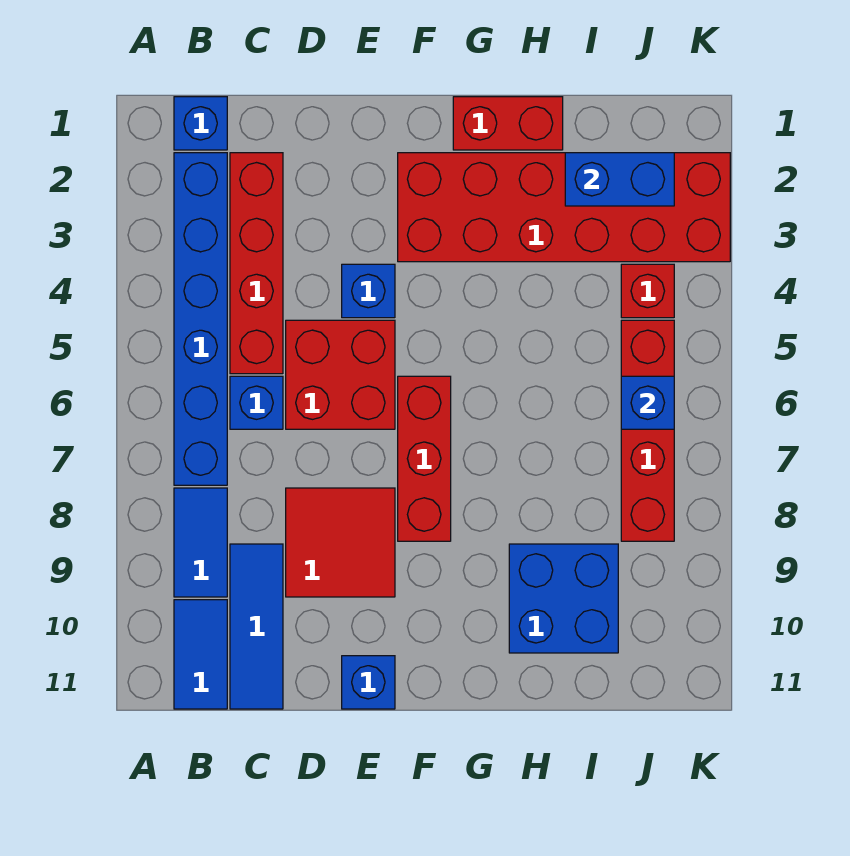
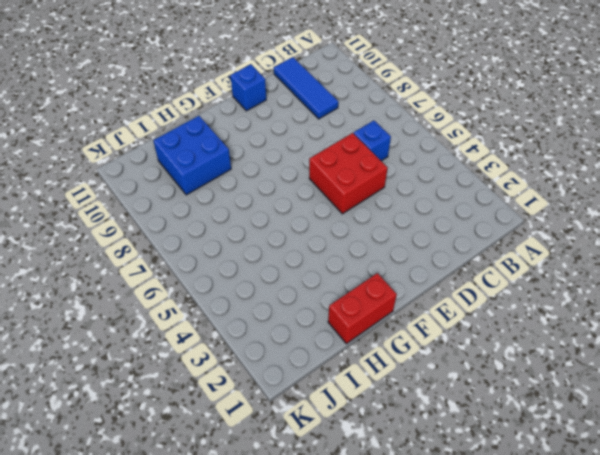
none -> blue 1x1 brick [174,97,227,150]
none -> blue 1x6 brick [174,153,227,485]
none -> blue 1x2 tile [174,488,227,597]

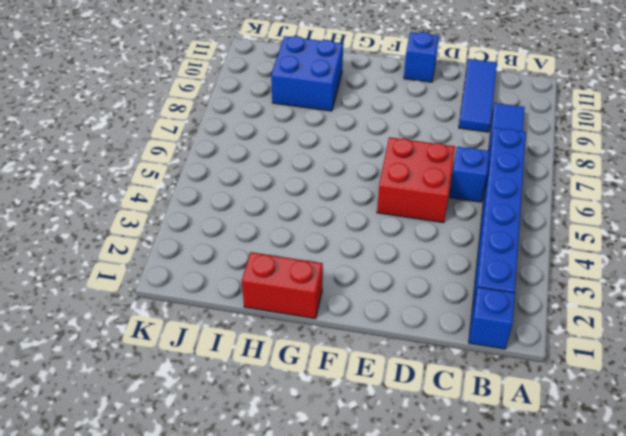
none -> blue 1x2 tile [174,600,227,709]
none -> red 1x4 brick [230,153,283,374]
none -> red 2x2 tile [286,488,395,597]

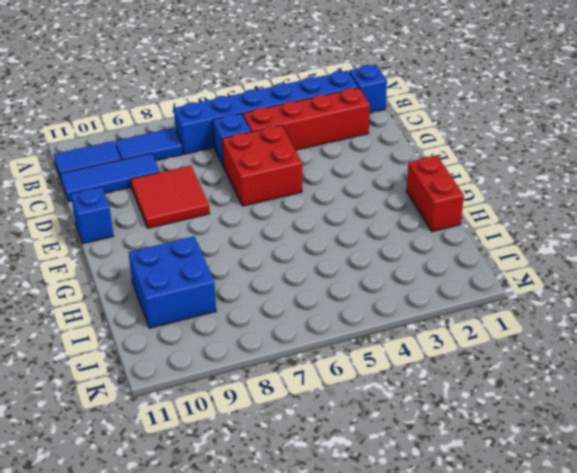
none -> blue 1x1 brick [342,264,395,318]
none -> red 2x6 brick [398,153,730,262]
none -> red 1x3 brick [398,376,451,541]

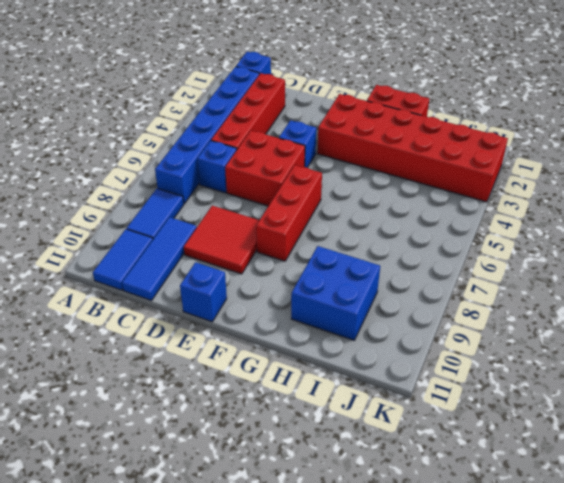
none -> red 1x1 brick [621,264,674,318]
none -> red 1x4 brick [621,320,674,541]
none -> blue 1x2 brick [565,153,674,206]

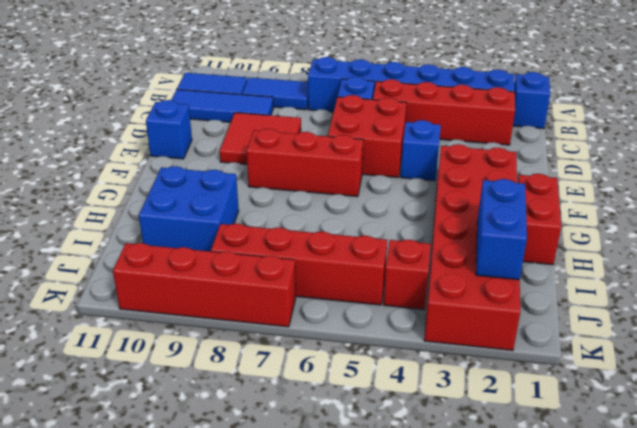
red 1x4 brick [113,243,296,327] -> none
none -> blue 1x1 brick [621,376,674,429]

